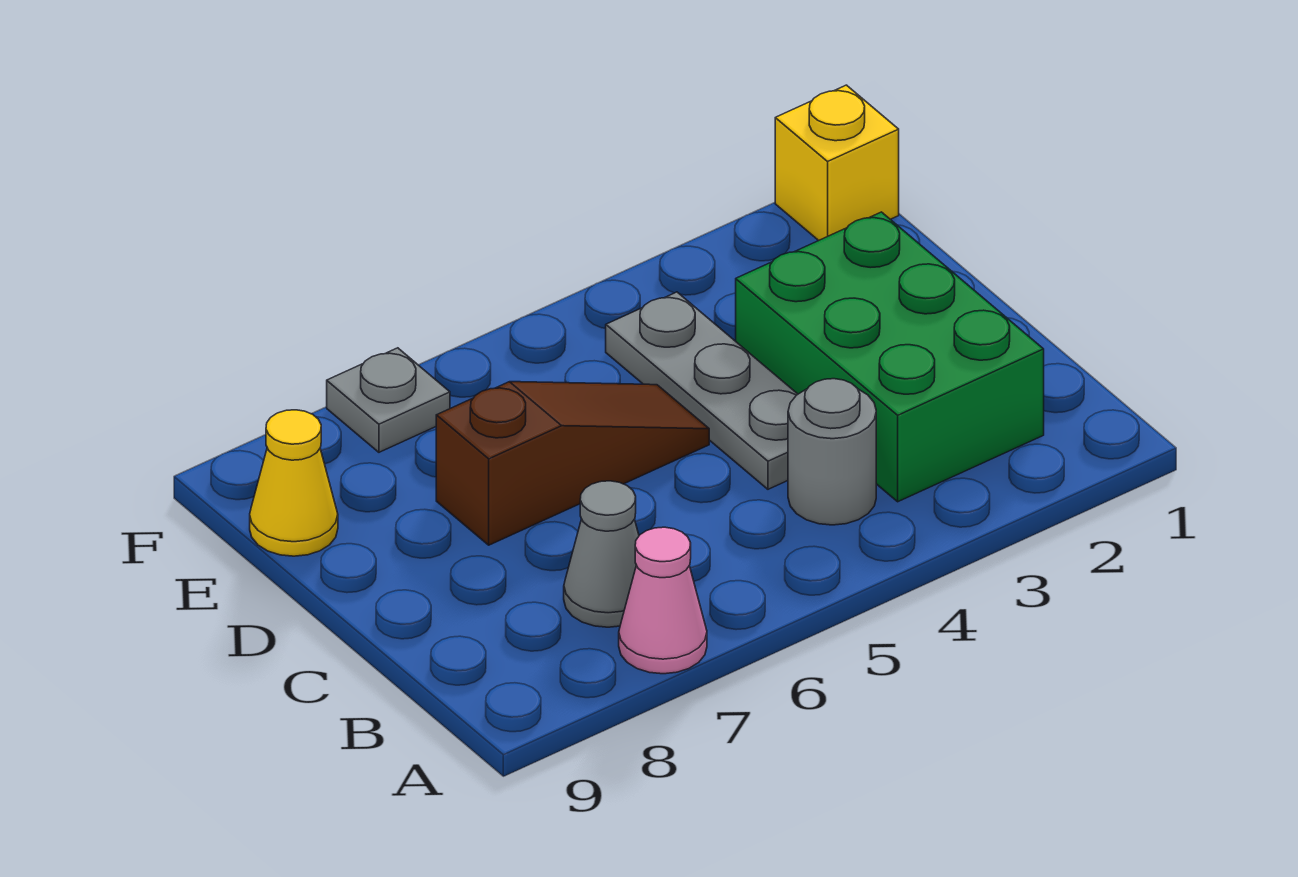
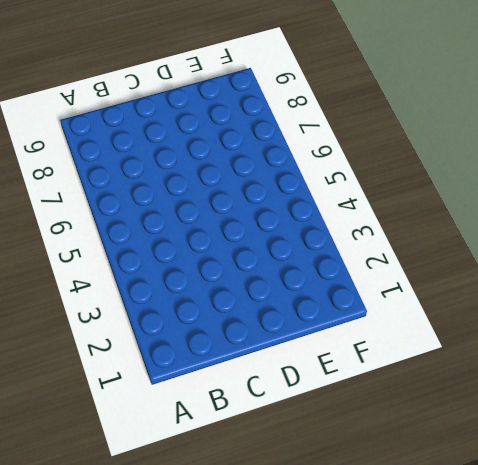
none -> pink 1x1 cone [619,527,707,674]
none -> green 2x3 brick [736,212,1044,502]

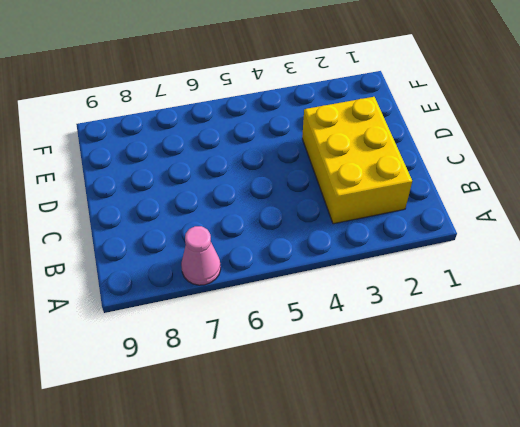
yellow 2x3 brick [302,97,412,224] -> green 2x3 brick [736,212,1044,502]
none -> grey 1x1 round brick [788,379,876,525]
none -> grey 1x1 cone [564,481,639,627]

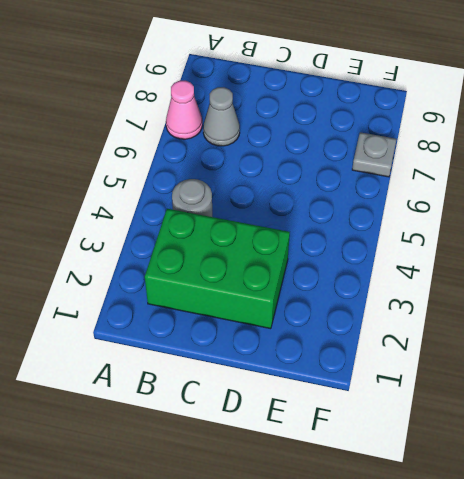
none -> grey 1x3 plate [606,292,798,489]
none -> brown 1x3 slope [436,382,709,545]

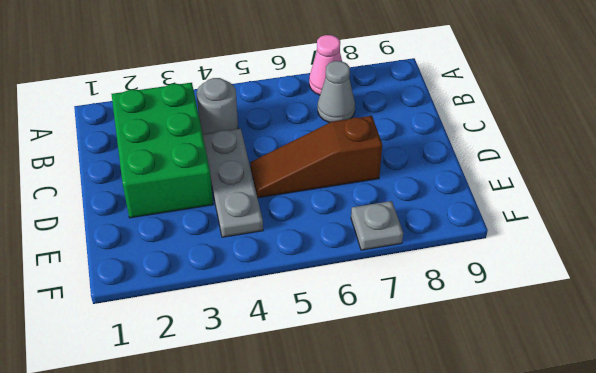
none -> yellow 1x1 cone [250,410,338,556]
none -> yellow 1x1 brick [775,85,899,241]

